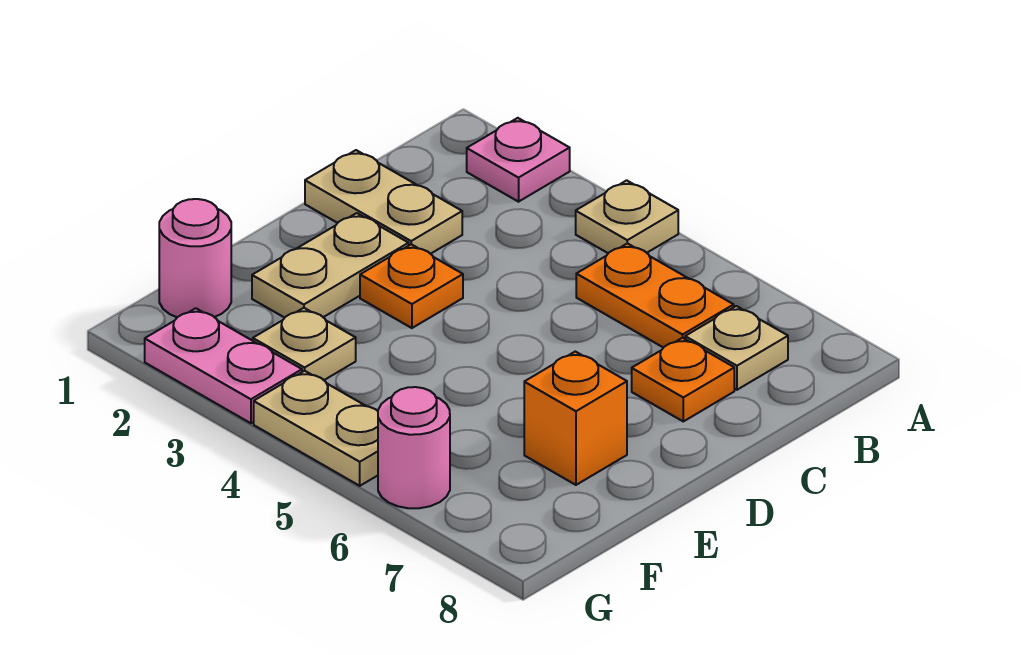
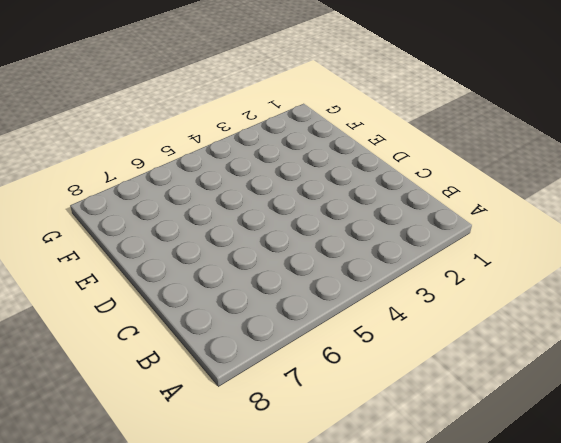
none -> pink 1x1 plate [467,118,570,202]
none -> tan 1x1 plate [576,180,678,253]
none -> orange 1x2 plate [576,243,734,348]

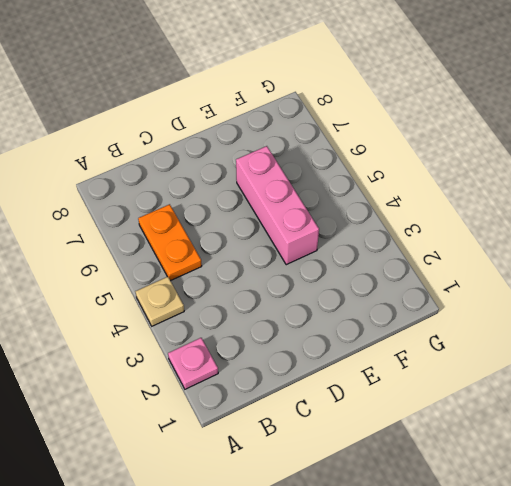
pink 1x3 brick [236,146,319,265] -> none
none -> tan 1x1 plate [685,306,788,390]
none -> tan 1x2 plate [305,150,462,254]
none -> orange 1x1 plate [632,338,734,421]

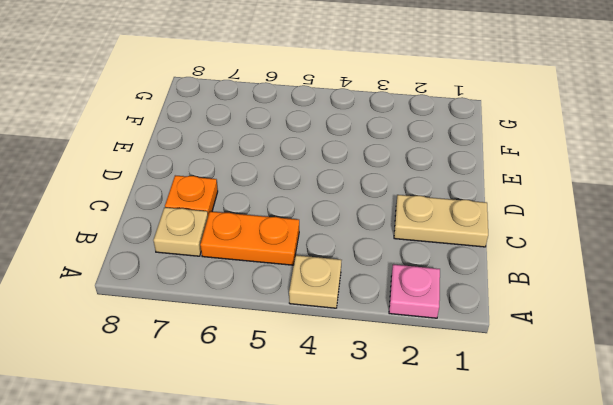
none -> tan 1x2 plate [252,213,409,318]
none -> orange 1x1 plate [360,244,463,328]
none -> orange 1x1 brick [524,352,627,485]

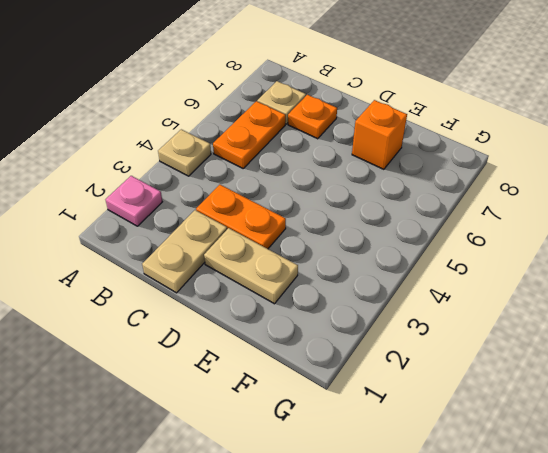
orange 1x2 plate [196,185,286,249] -> orange 1x1 plate [360,244,463,328]
none -> pink 1x1 round brick [159,199,231,317]
none -> tan 1x1 plate [253,308,356,380]
none -> pink 1x2 plate [145,308,302,423]

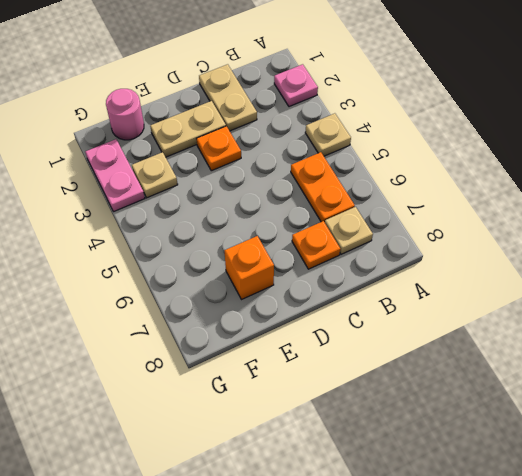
none -> tan 1x2 plate [254,371,378,486]
none -> pink 1x1 round brick [378,387,450,508]

